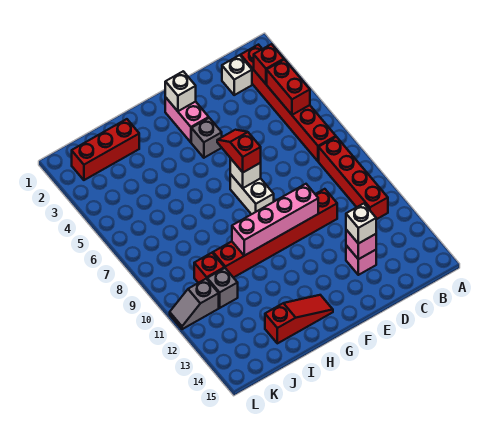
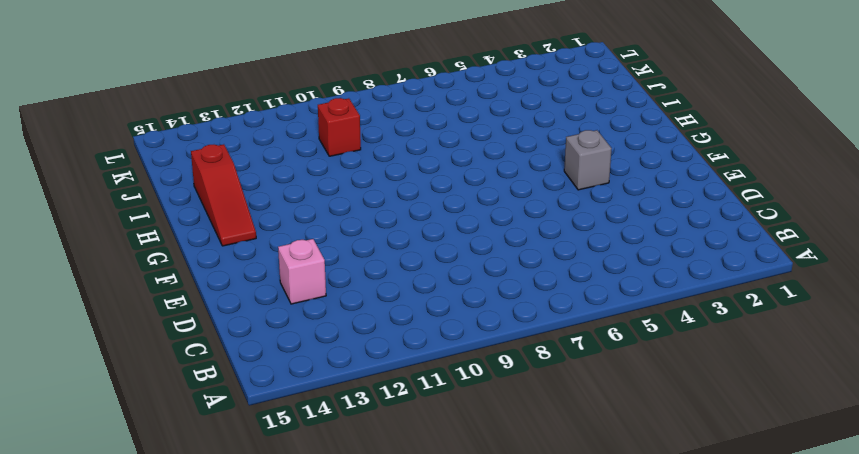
none -> red 1x6 brick [241,45,336,161]
none -> red 1x4 brick [319,137,388,219]
none -> white 1x1 brick [222,55,252,95]

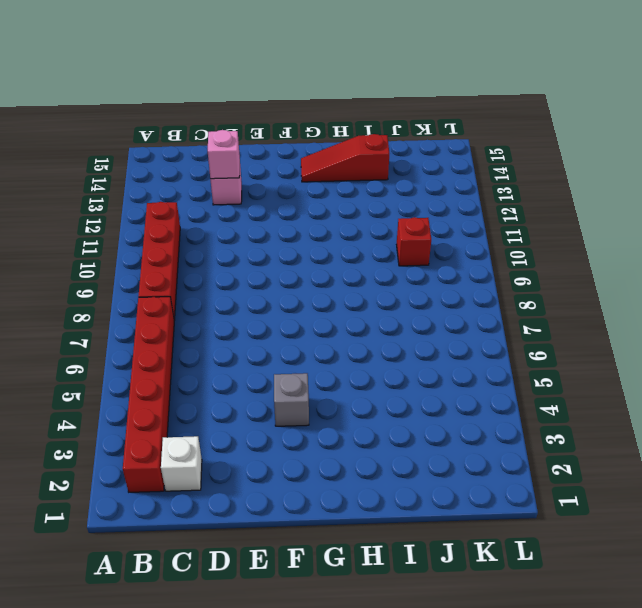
none -> red 1x6 brick [213,189,337,278]
none -> pink 1x2 brick [165,97,209,142]
none -> white 1x2 brick [230,174,274,214]

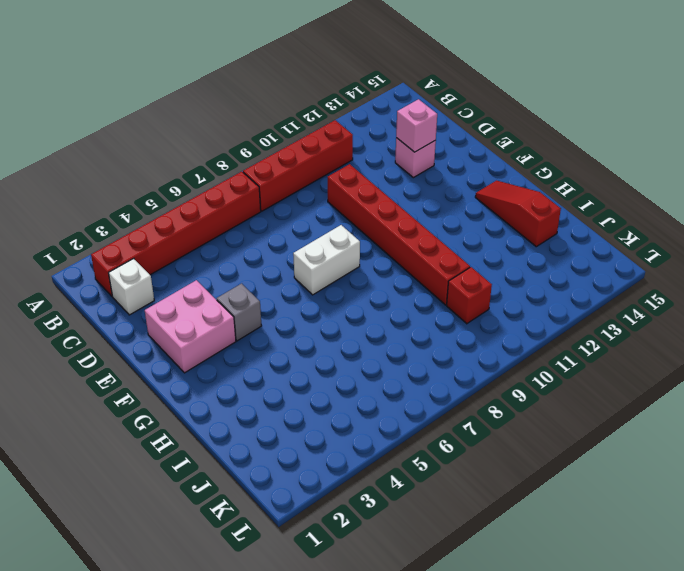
pink 2x2 brick [145,280,236,373] -> pink 1x2 brick [165,97,209,142]
none -> red 1x3 brick [72,119,139,180]
none -> grey 1x1 brick [207,268,238,308]
none -> grey 1x2 slope [170,279,219,329]

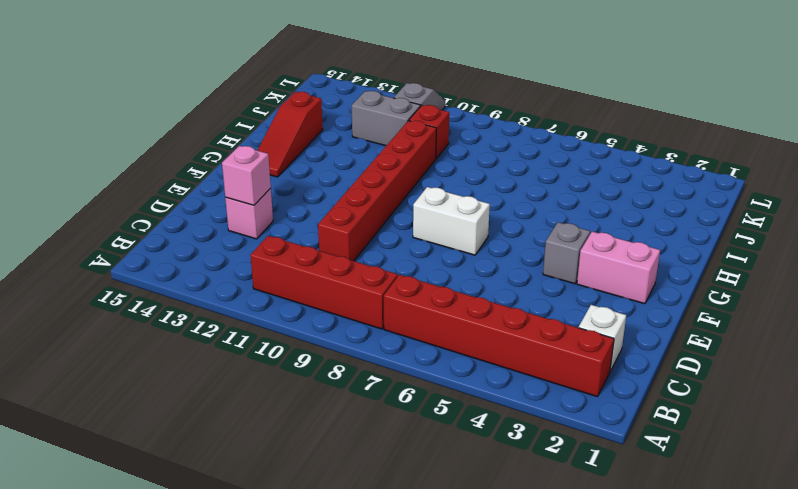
grey 1x2 brick [352,91,420,146] -> grey 1x1 brick [207,268,238,308]
none -> red 1x3 brick [72,119,139,180]
none -> red 1x1 brick [254,44,284,84]
none -> red 1x2 brick [267,60,310,115]

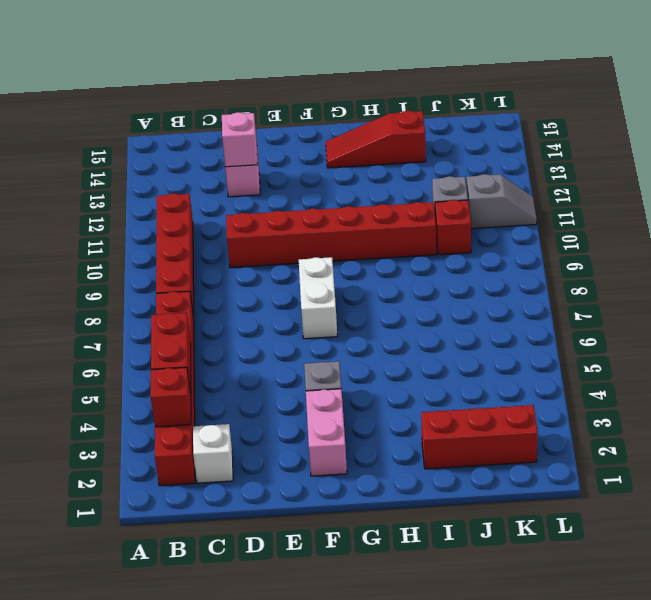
none -> pink 1x4 brick [232,184,318,256]
none -> white 1x1 brick [165,71,196,111]
none -> white 1x1 brick [230,158,261,188]

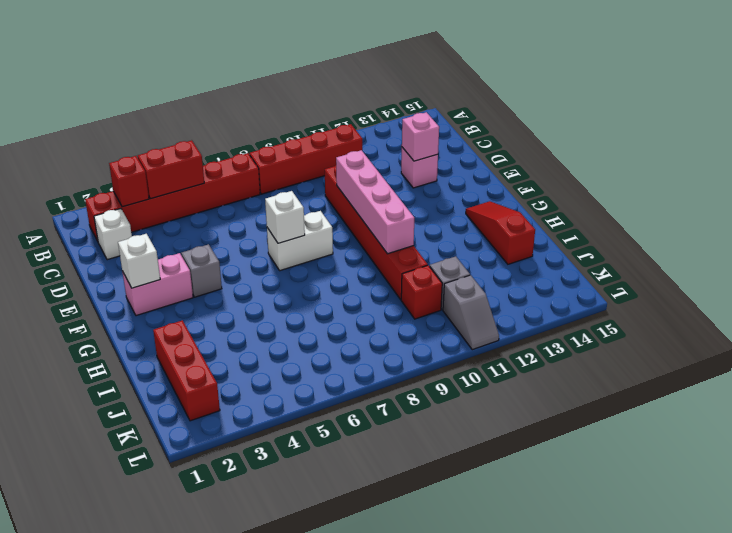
none -> white 1x1 brick [346,204,376,244]
none -> red 1x2 slope [217,130,261,172]

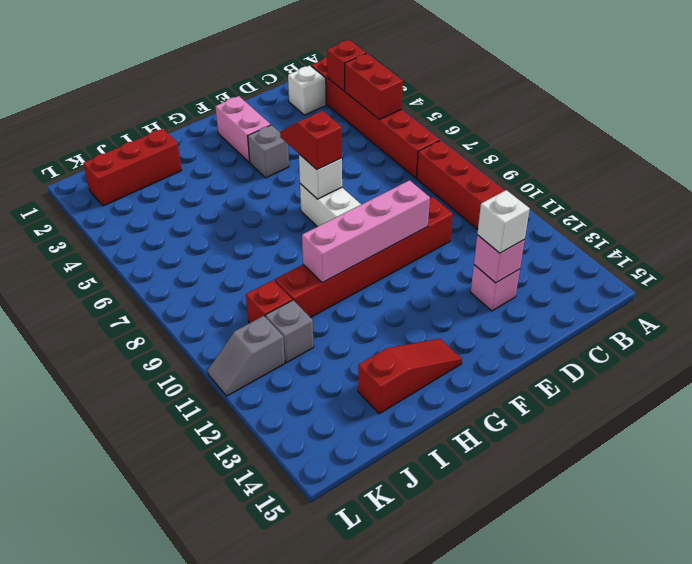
none -> white 1x1 brick [165,71,196,111]

